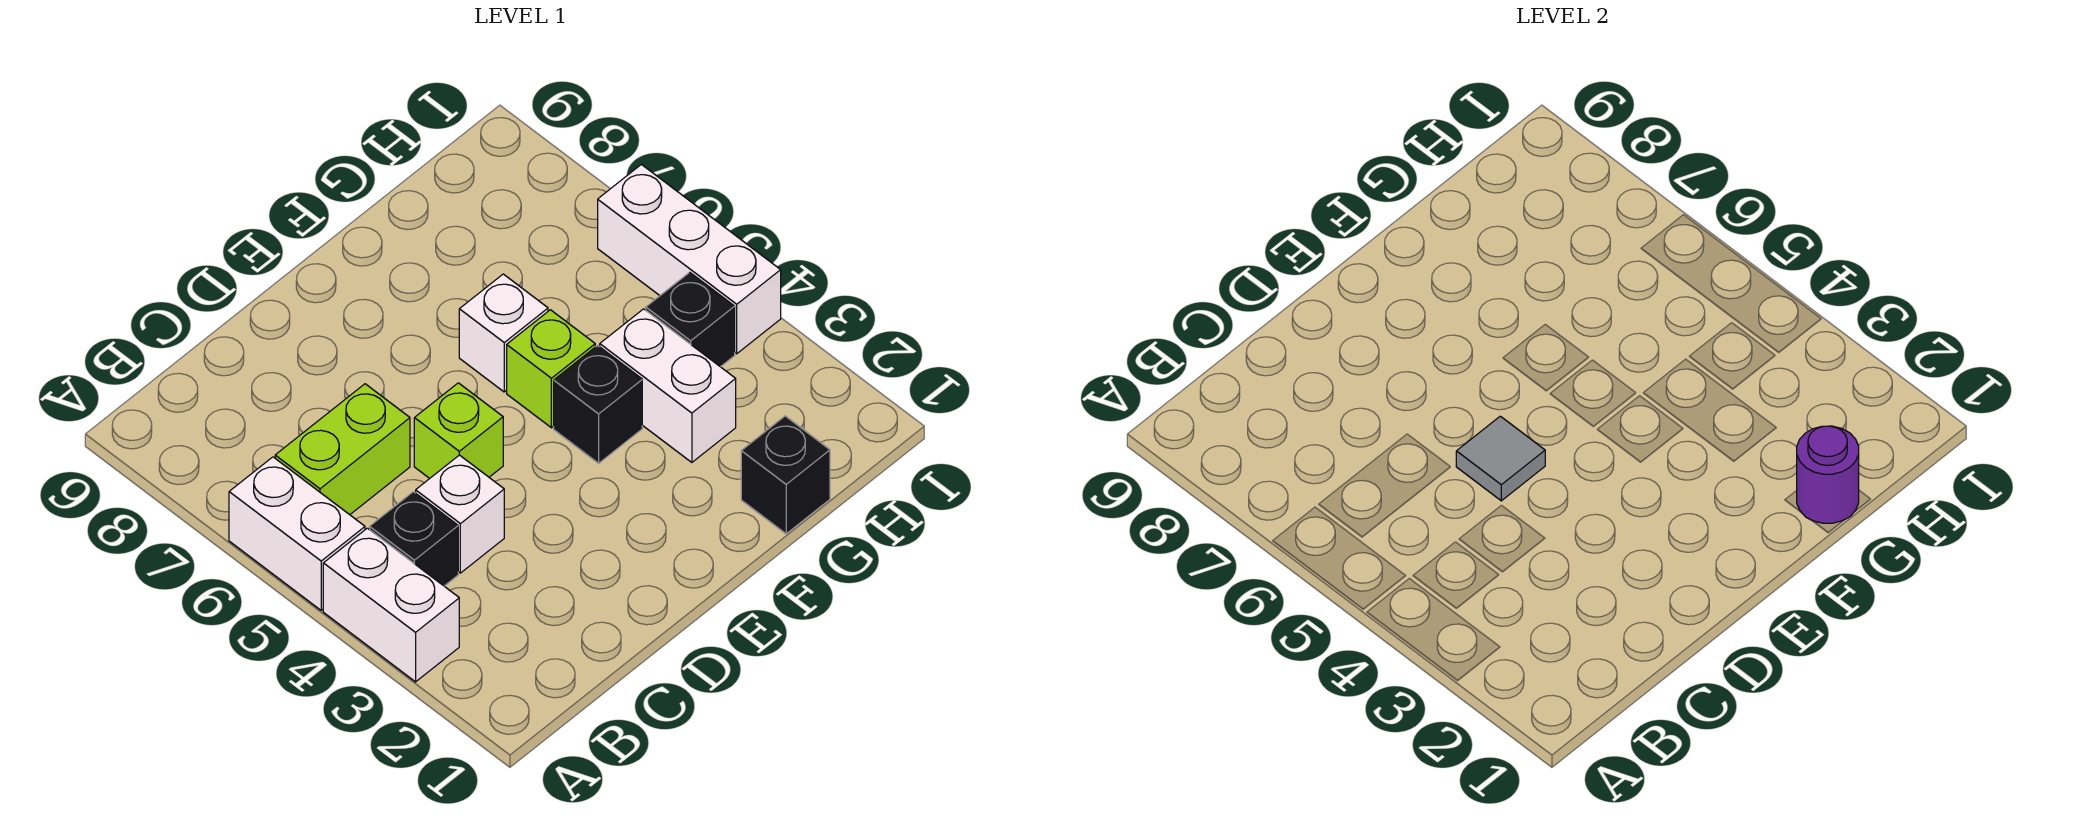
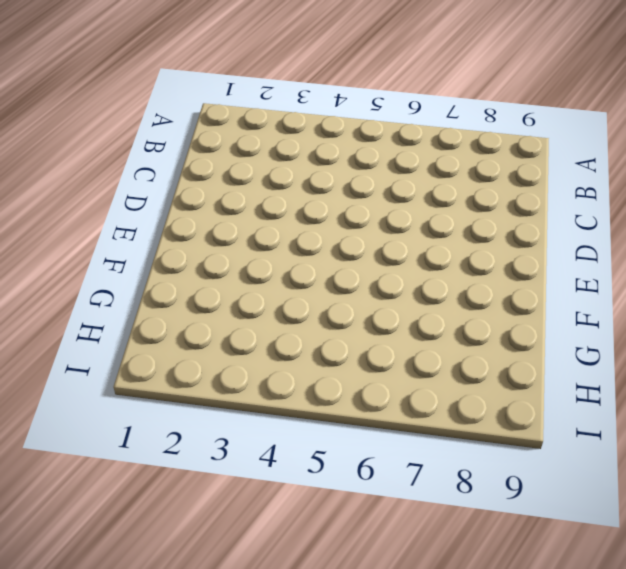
none -> white 1x2 brick [323,528,459,682]
none -> white 1x2 brick [229,457,365,610]
none -> black 1x1 brick [370,492,458,586]

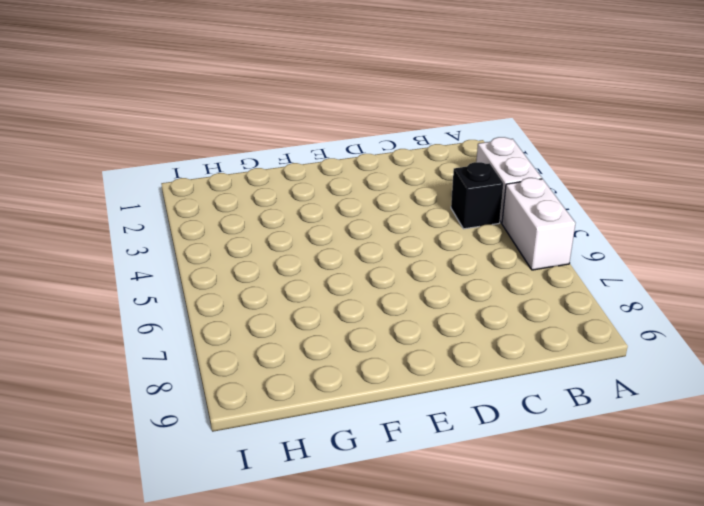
none -> lime 1x2 brick [275,384,410,515]
none -> white 1x1 brick [416,455,504,573]
none -> lime 1x1 brick [414,383,503,478]

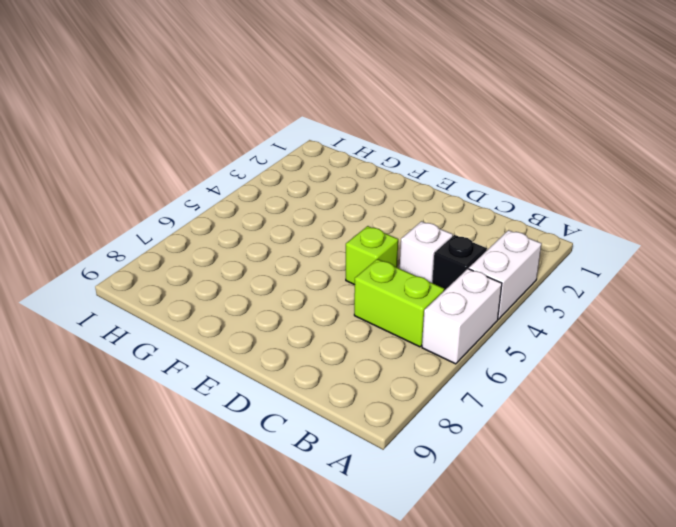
none -> black 1x1 brick [554,346,642,463]
none -> lime 1x1 brick [507,310,595,428]
none -> white 1x1 brick [459,274,548,392]

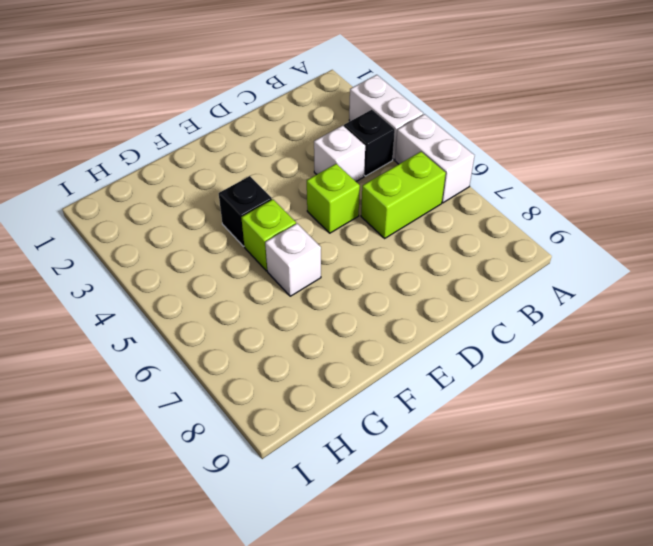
none -> black 1x1 brick [741,416,830,534]
none -> white 1x2 brick [600,309,736,462]
none -> black 1x1 brick [646,272,735,367]

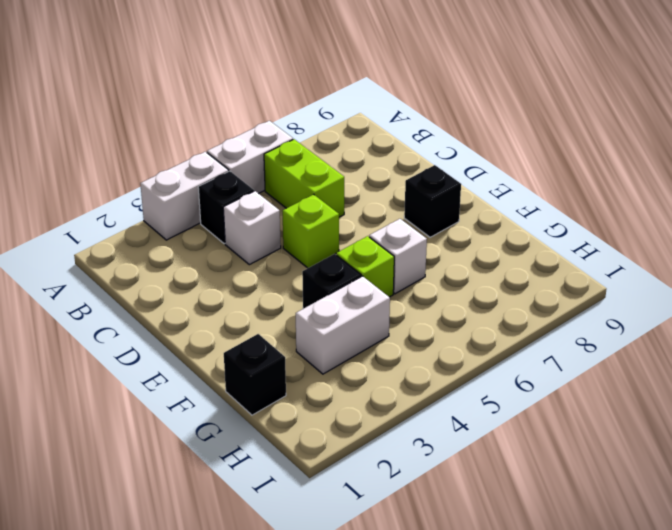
black 1x1 brick [404,165,461,237] -> black 1x1 brick moved to [646,272,735,367]
none -> white 1x3 brick [598,164,781,354]
none -> grey 1x1 tile [1456,416,1545,501]
none -> purple 1x1 round brick [1797,426,1859,523]

